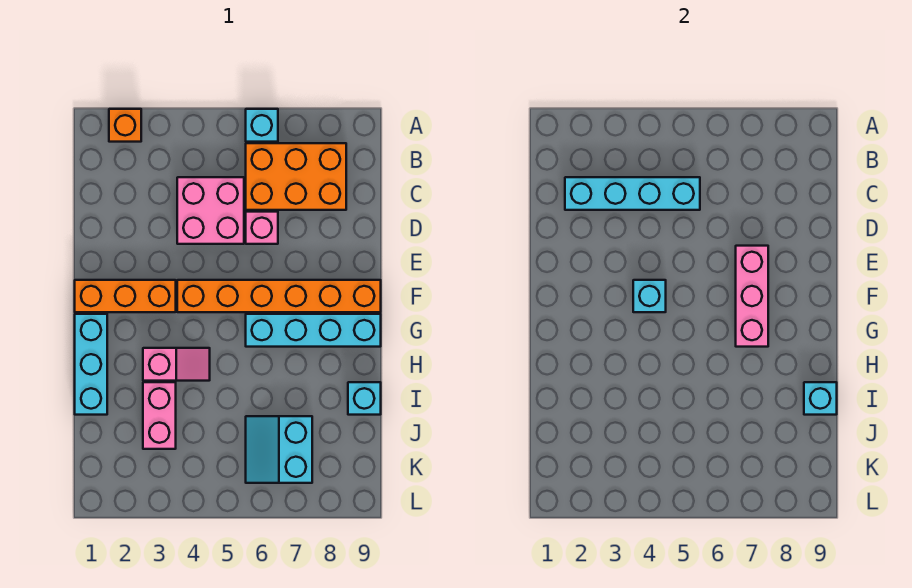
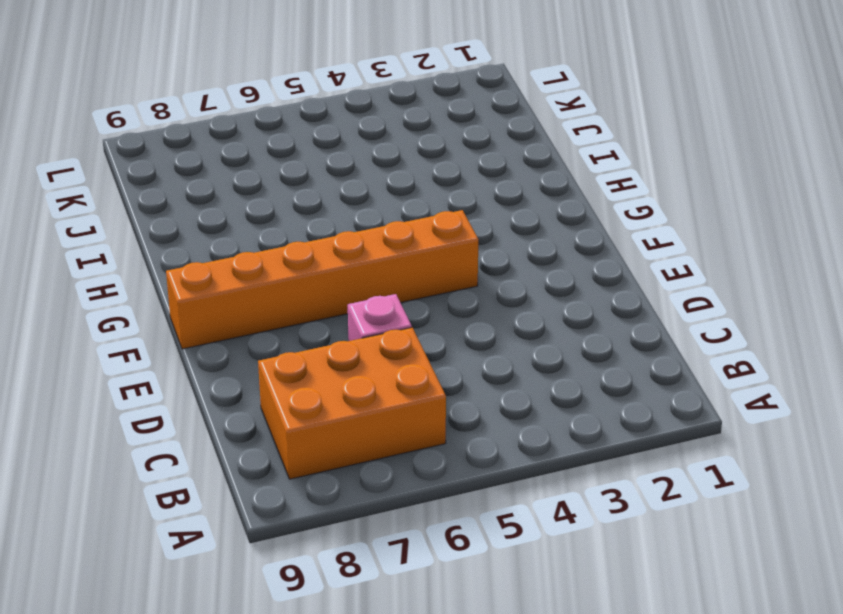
none -> orange 1x1 brick [109,109,141,142]
none -> cyan 1x1 brick [246,109,278,142]
none -> pink 2x2 brick [177,177,244,244]

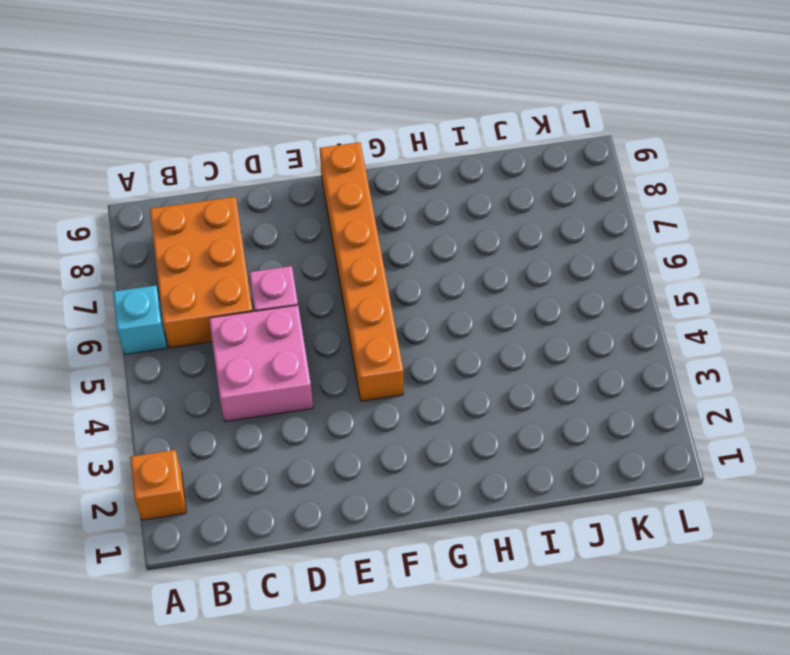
none -> orange 1x3 brick [75,280,176,312]
none -> cyan 1x3 brick [75,314,107,415]
none -> cyan 1x4 brick [246,314,381,347]

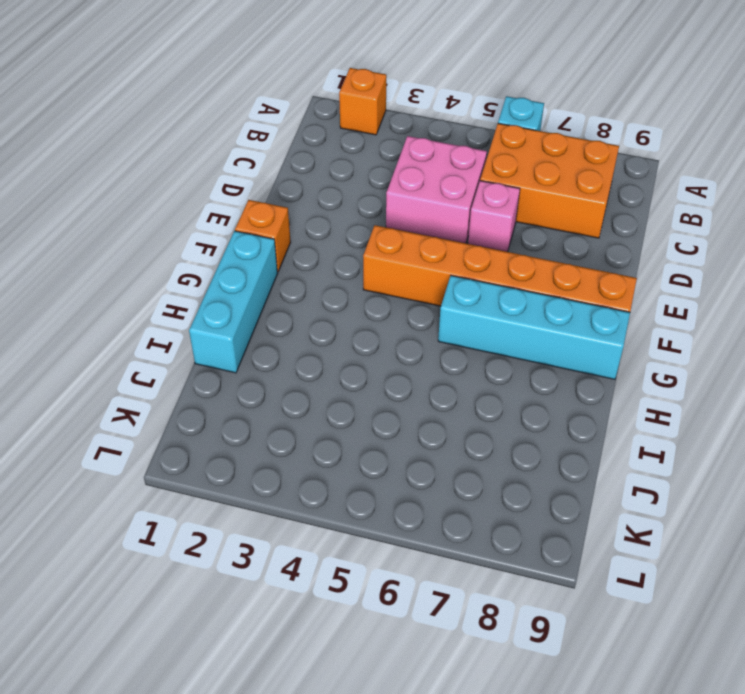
orange 1x1 brick [235,200,291,272] -> orange 1x3 brick [75,280,176,312]
none -> pink 1x2 slope [143,348,210,381]
none -> pink 1x2 brick [143,382,176,449]
none -> cyan 1x1 brick [348,382,381,415]

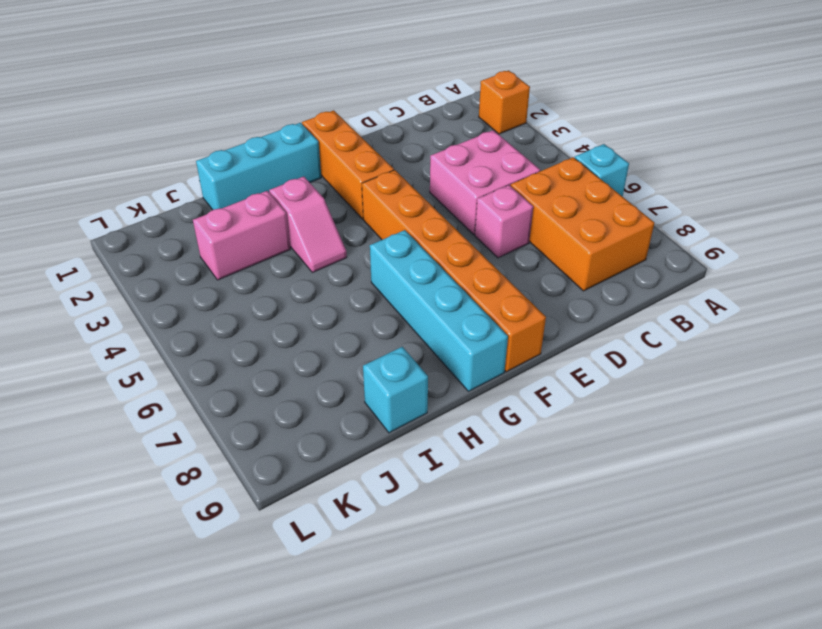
none -> cyan 2x2 slope [246,416,312,483]
none -> cyan 1x4 brick [565,177,700,210]
none -> pink 1x3 brick [736,246,768,347]

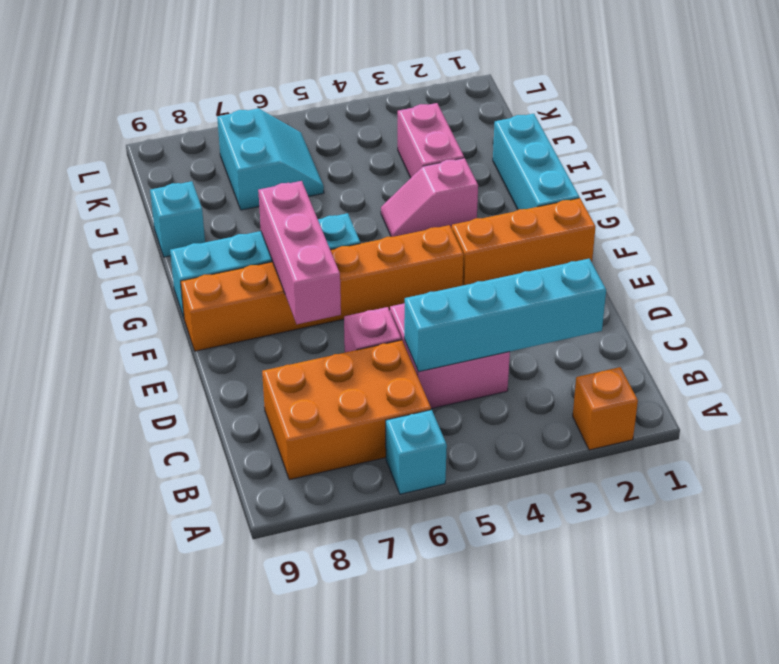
none -> cyan 1x1 brick [633,280,666,312]
none -> cyan 1x1 brick [804,382,837,415]

